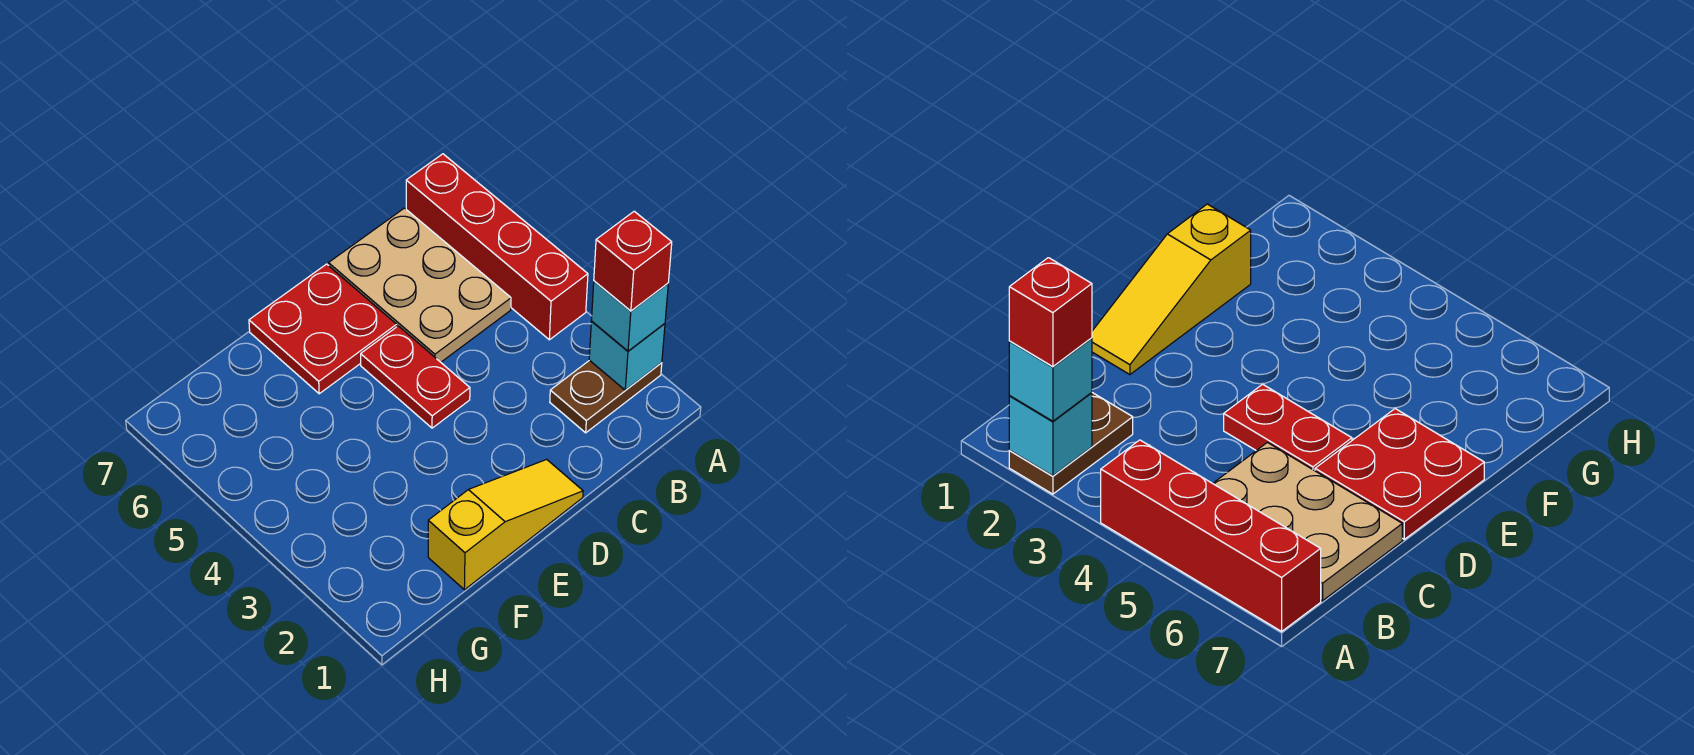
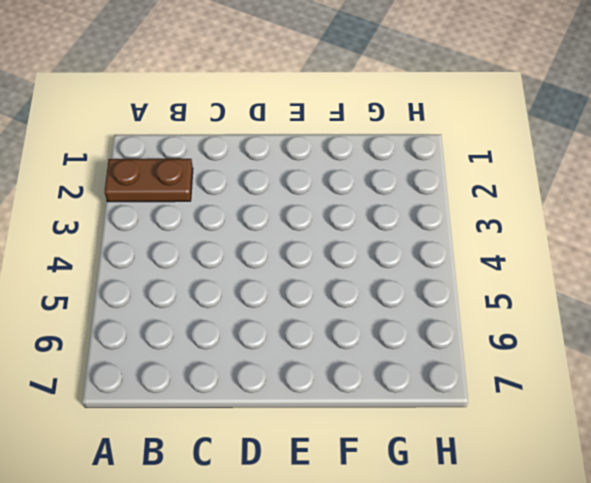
none -> red 1x4 brick [406,154,588,340]
none -> tan 2x3 plate [329,208,511,362]

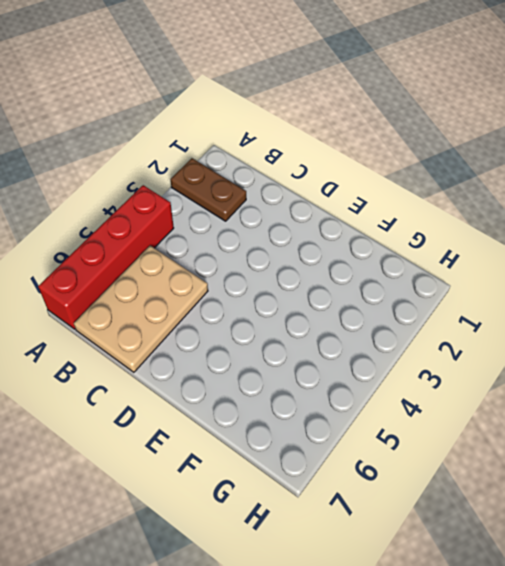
none -> yellow 1x3 slope [428,459,583,590]
none -> red 1x2 plate [361,326,470,428]

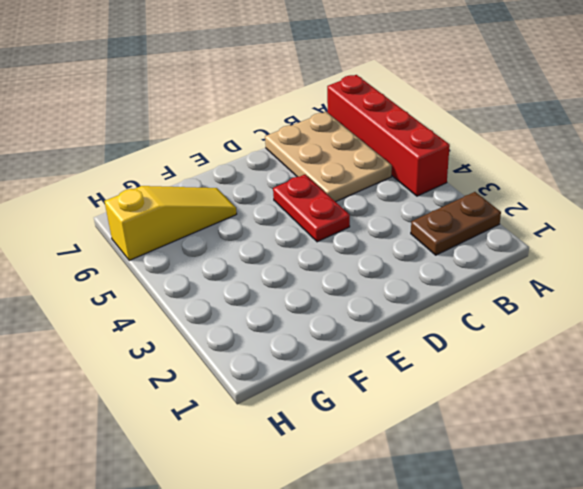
yellow 1x3 slope [105,186,237,260] -> yellow 1x3 slope moved to [428,459,583,590]
none -> red 2x2 plate [249,264,397,394]
none -> cyan 1x1 brick [589,322,665,390]

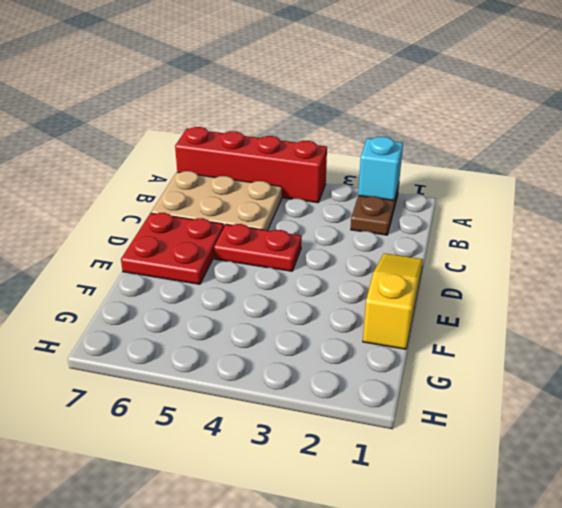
none -> cyan 1x1 brick [591,281,668,351]
none -> red 1x1 brick [594,211,672,311]

